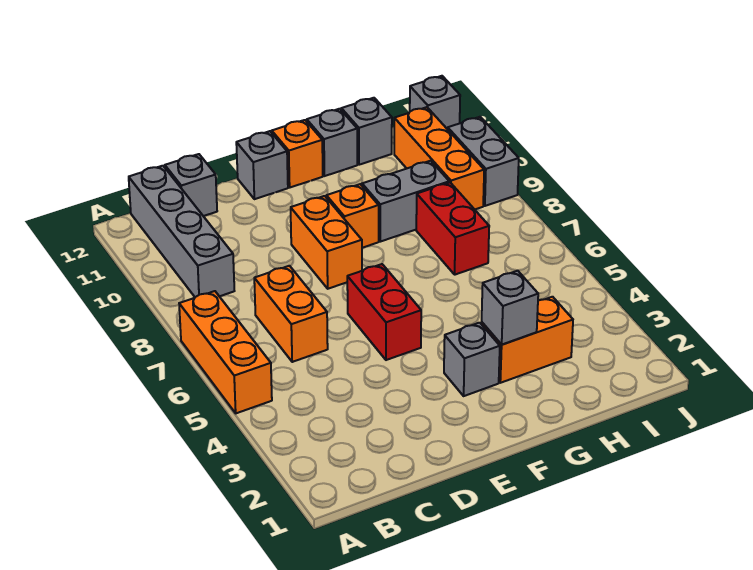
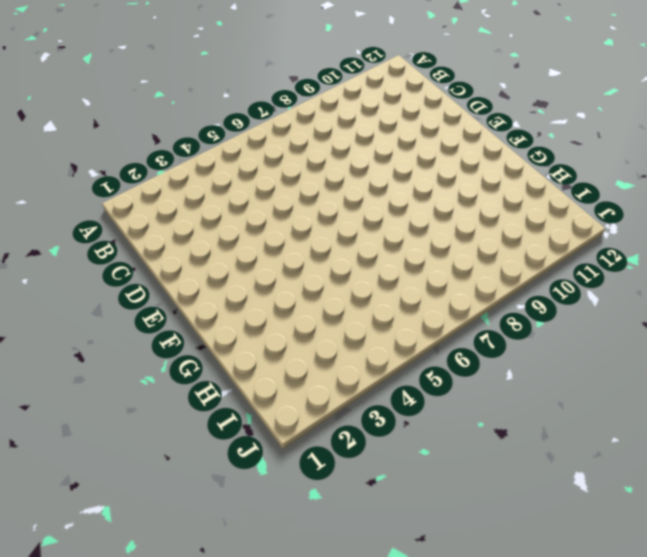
none -> orange 1x3 brick [179,291,272,413]
none -> grey 1x4 brick [129,166,234,297]
none -> orange 1x2 brick [254,266,328,362]

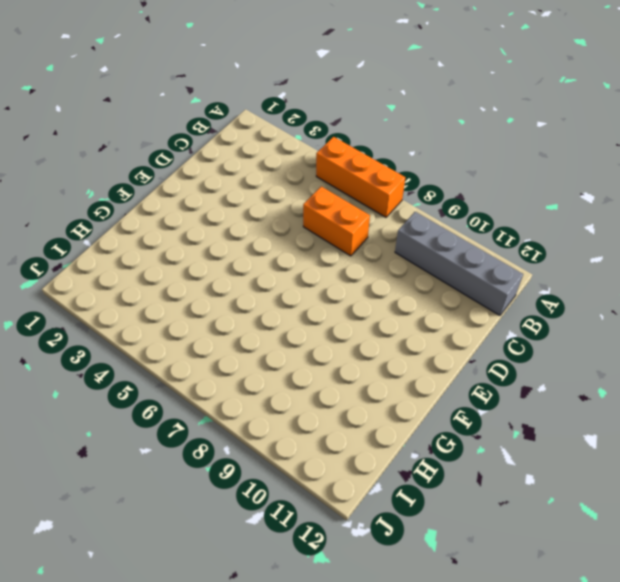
none -> grey 1x1 brick [165,154,217,216]
none -> red 1x2 brick [347,264,421,360]
none -> orange 1x2 brick [291,196,362,289]

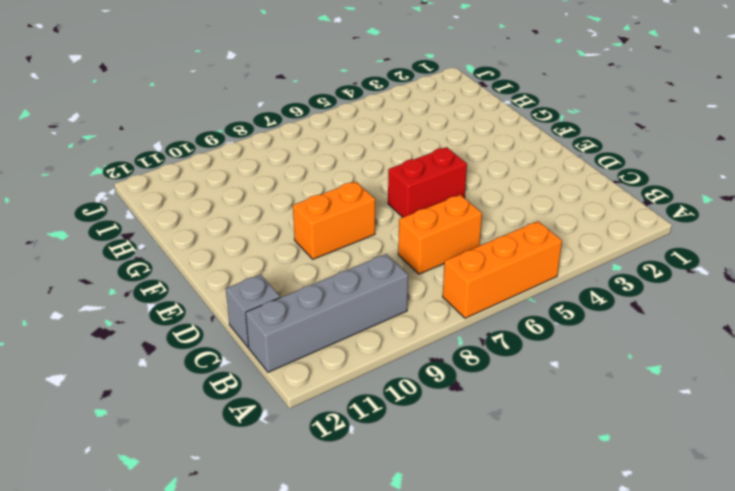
none -> grey 1x1 brick [236,131,288,199]
none -> grey 1x1 brick [444,323,500,396]
none -> orange 1x1 brick [326,184,379,248]

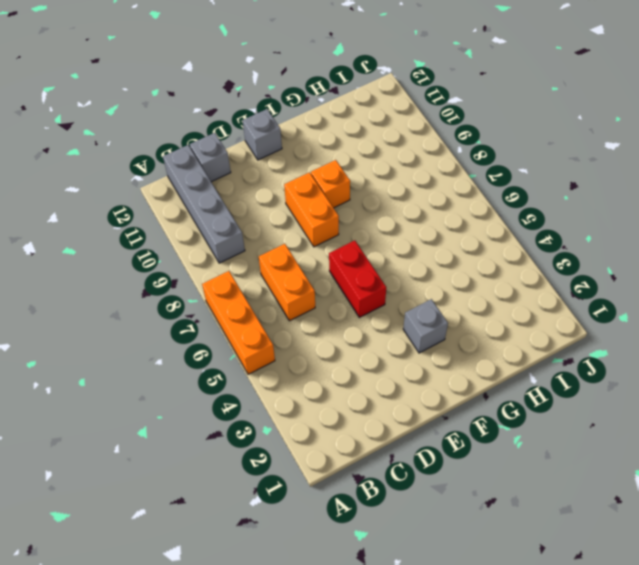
none -> orange 1x1 brick [272,120,323,187]
none -> orange 1x2 brick [481,297,573,383]
none -> grey 1x2 brick [362,161,449,242]

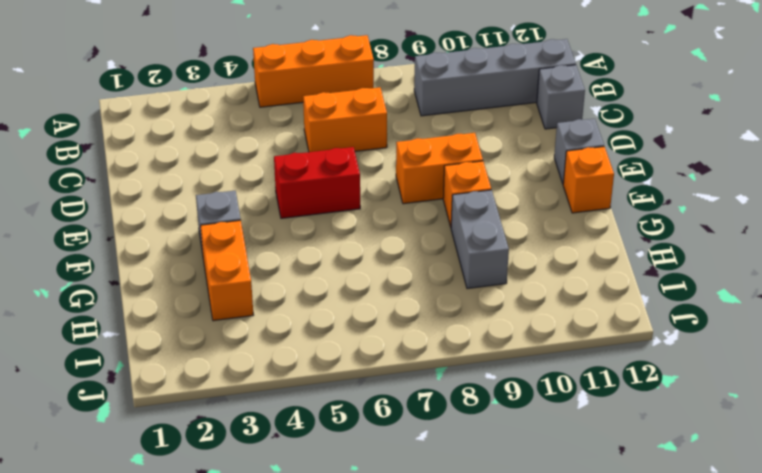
none -> grey 1x1 brick [307,109,357,176]
none -> red 1x2 brick [416,182,489,275]
none -> grey 1x1 brick [341,98,392,165]

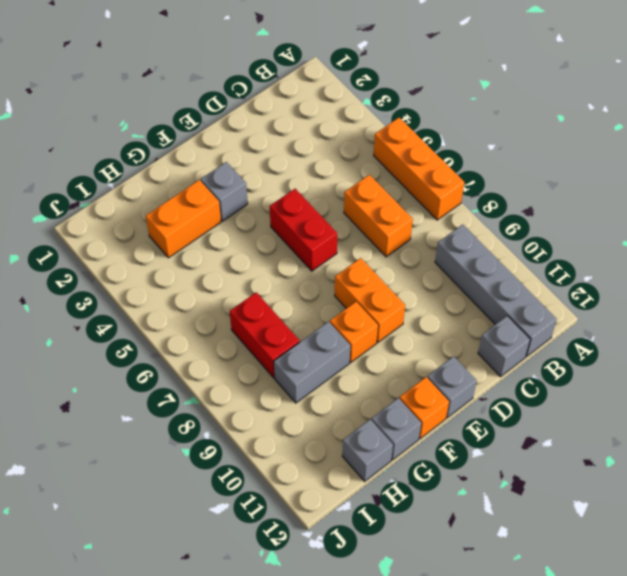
none -> orange 1x3 brick [394,107,484,209]
none -> grey 1x2 brick [448,117,519,206]
none -> grey 1x1 brick [410,76,460,129]

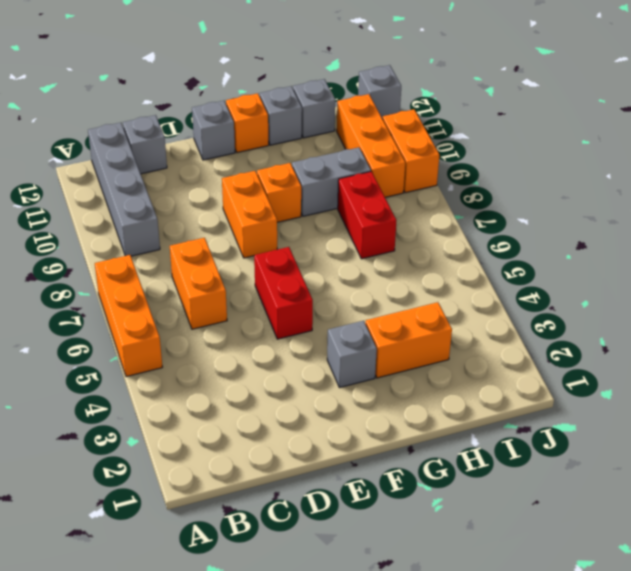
orange 1x2 brick [383,109,439,193] -> grey 1x2 brick [448,117,519,206]
none -> grey 1x1 brick [482,271,538,345]

